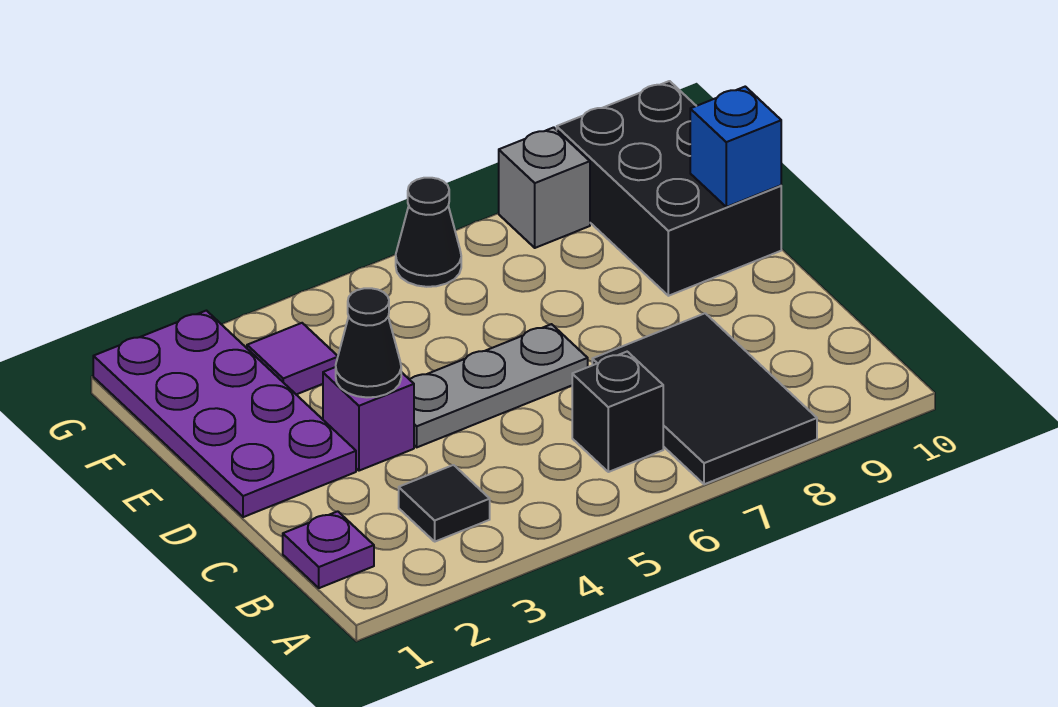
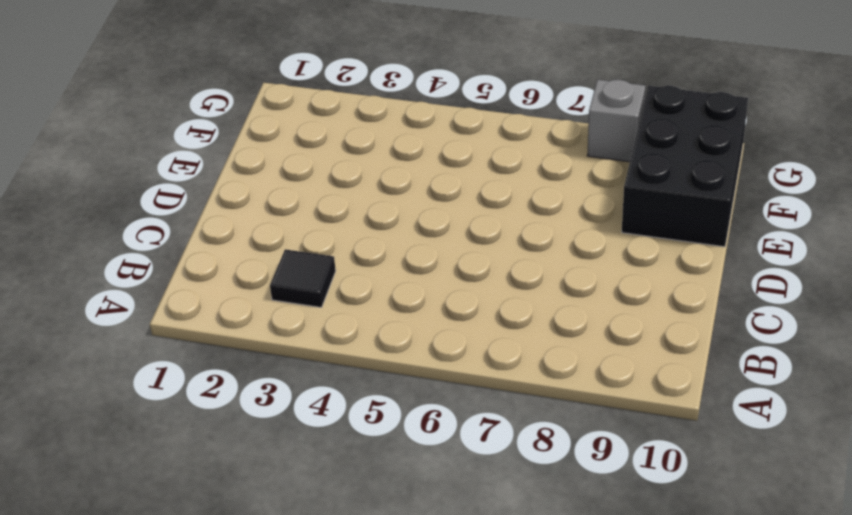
none -> black 2x3 tile [592,313,817,484]
none -> purple 1x1 plate [283,511,374,588]
none -> black 1x1 brick [572,352,663,472]

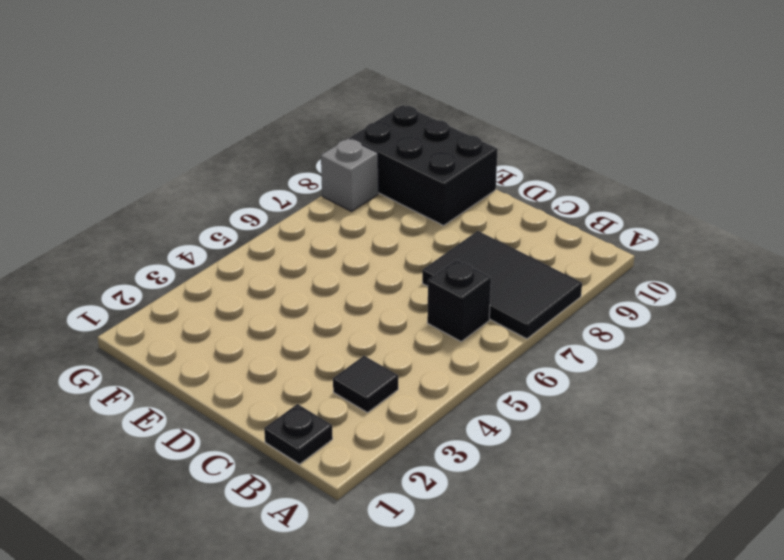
black 1x1 plate [264,404,333,464] -> purple 1x1 plate [283,511,374,588]
none -> purple 2x4 plate [93,311,356,517]
none -> purple 1x1 brick [323,367,414,471]
none -> grey 1x3 plate [410,324,588,447]

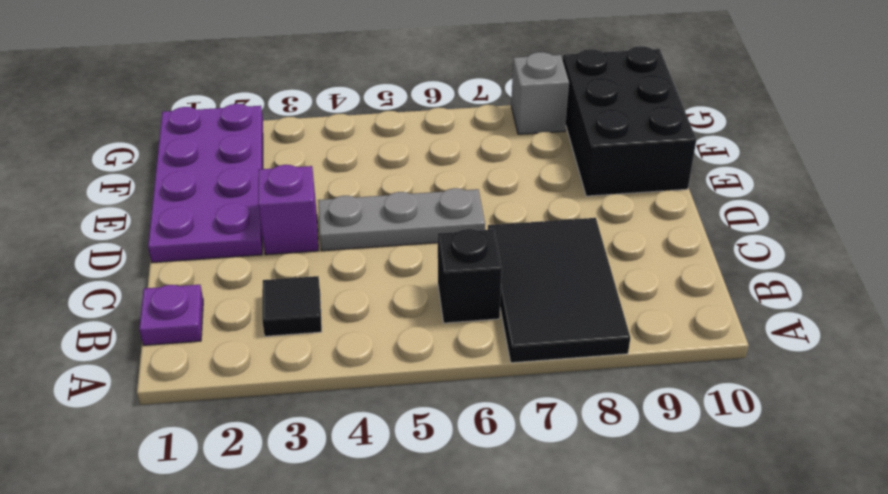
none -> purple 1x1 tile [247,323,338,394]
none -> black 1x1 cone [396,178,461,287]
none -> black 1x1 cone [336,288,401,397]

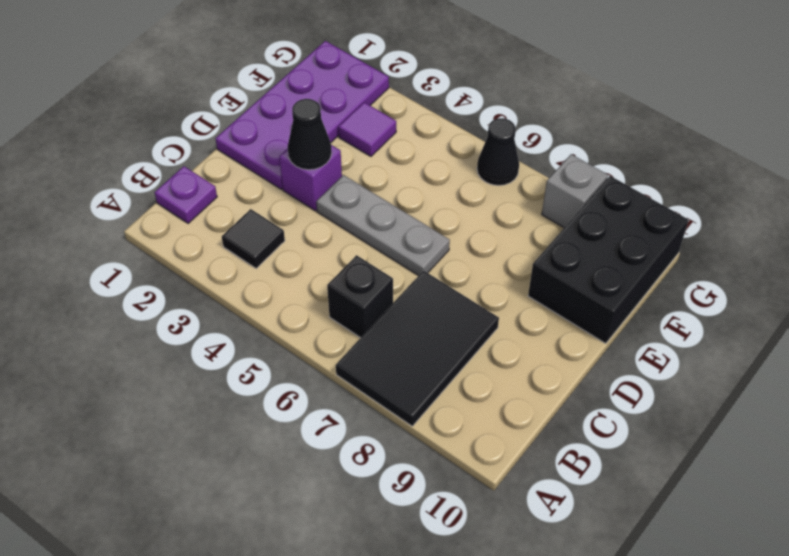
none -> blue 1x1 brick [690,87,781,207]

